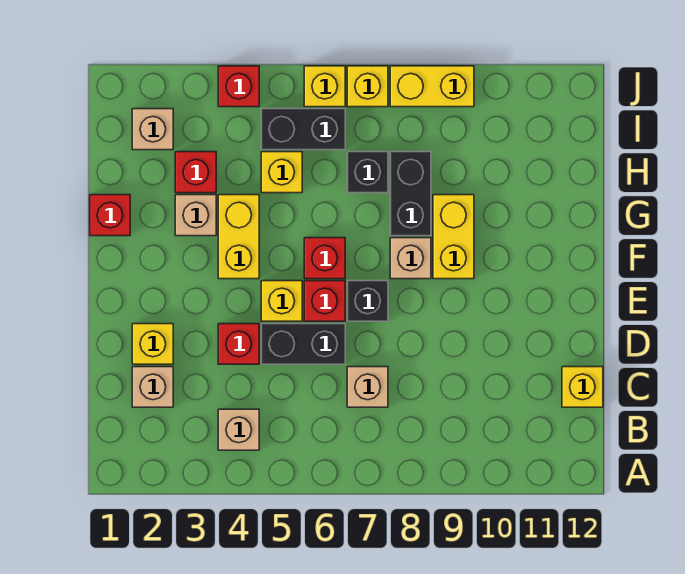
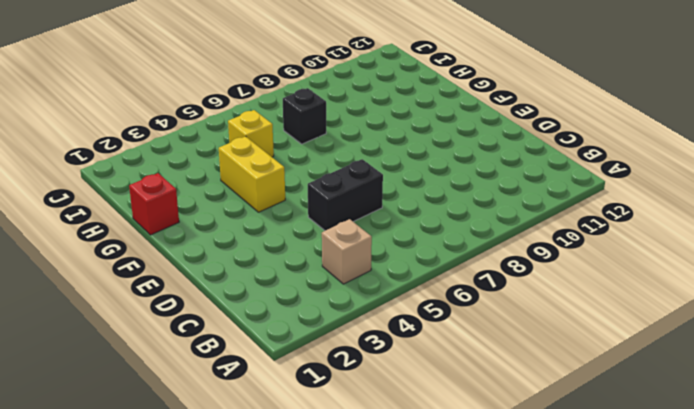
none -> tan 1x1 brick [132,367,173,407]
none -> tan 1x1 brick [347,367,388,407]
none -> yellow 1x1 brick [562,367,603,407]

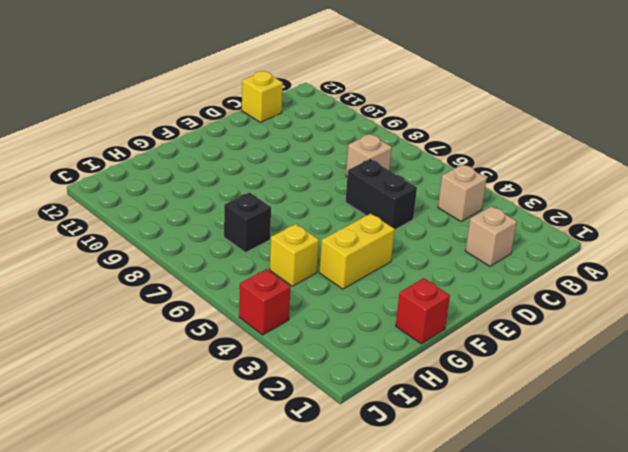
none -> yellow 1x1 brick [132,324,173,364]
none -> red 1x1 brick [218,324,259,364]
none -> yellow 1x1 brick [261,281,302,321]

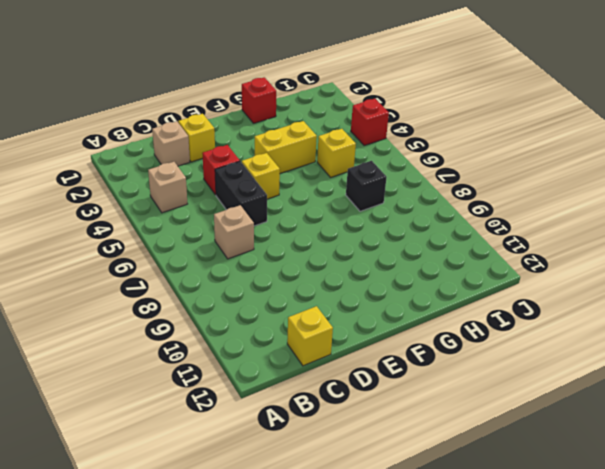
none -> red 1x1 brick [304,281,345,321]
none -> black 1x1 brick [347,281,388,321]
none -> red 1x1 brick [304,238,345,279]

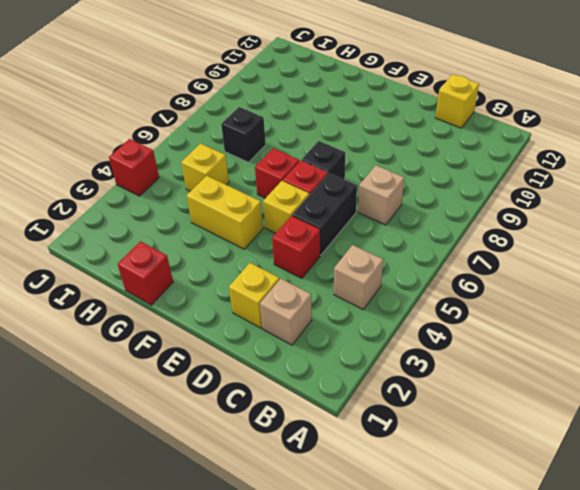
none -> tan 1x1 brick [390,238,431,279]
none -> yellow 1x2 brick [433,195,474,279]
none -> tan 1x1 brick [175,195,216,236]

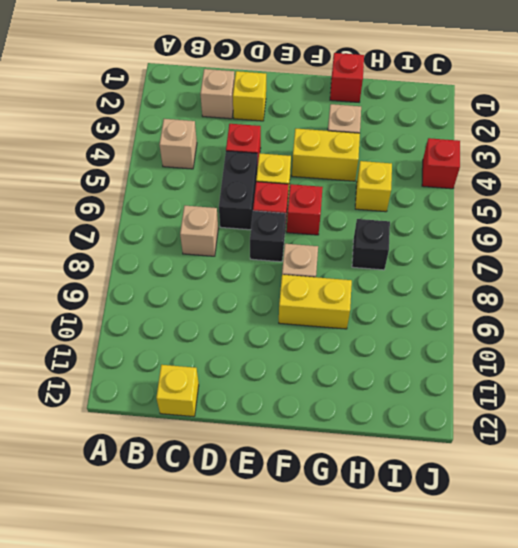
none -> black 1x2 brick [390,152,431,236]
none -> red 1x1 brick [175,152,216,193]
none -> tan 1x1 brick [132,109,173,150]

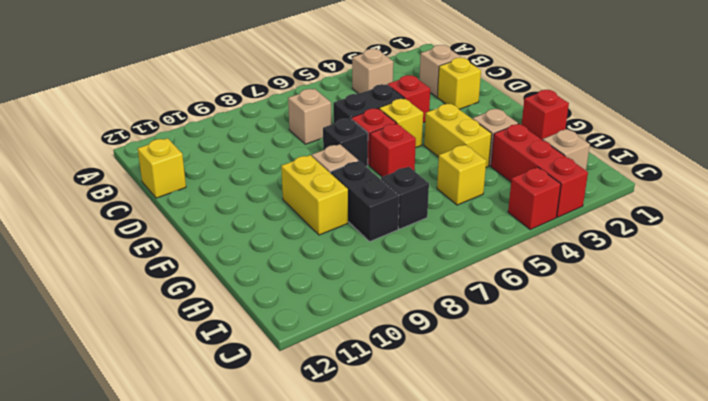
red 1x3 brick [491,124,588,217] -> red 1x1 brick [175,152,216,193]
none -> black 1x2 brick [261,109,345,150]
none -> yellow 1x1 brick [304,66,345,107]
none -> yellow 1x1 brick [347,66,388,107]

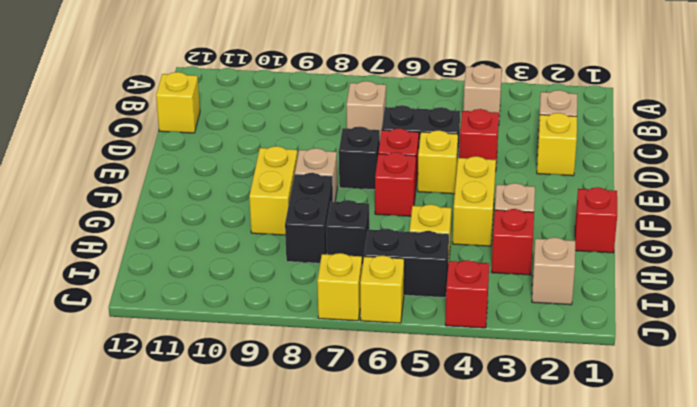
none -> yellow 1x2 brick [390,66,474,107]

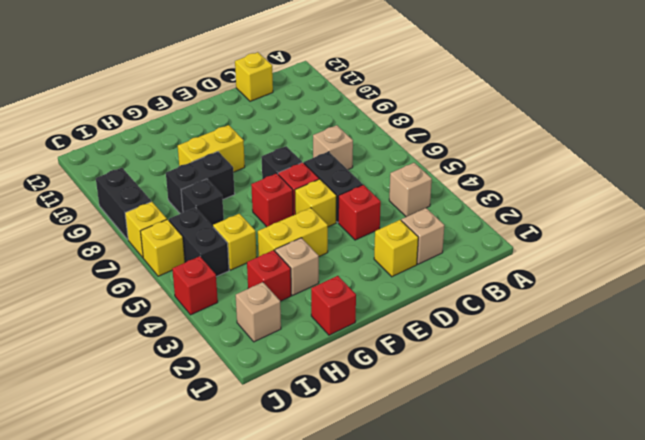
black 1x2 brick [96,168,151,239] -> yellow 1x2 brick [390,66,474,107]
none -> tan 1x1 brick [390,238,431,279]

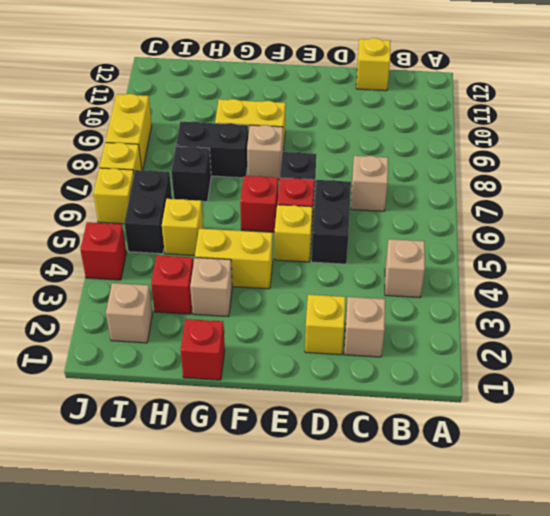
none -> red 1x1 brick [218,324,259,364]

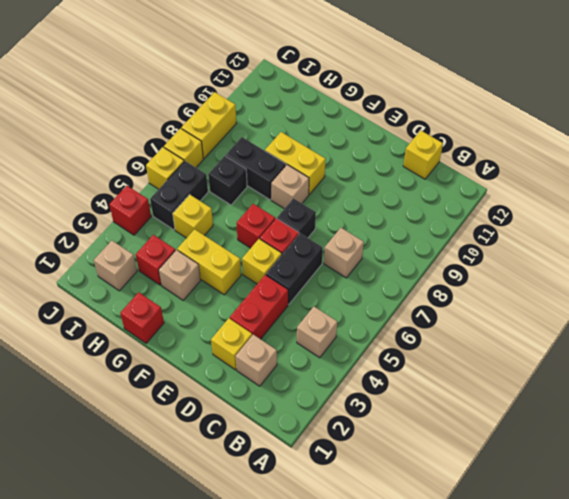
red 1x2 brick [230,275,288,339] -> red 1x1 brick [218,324,259,364]

